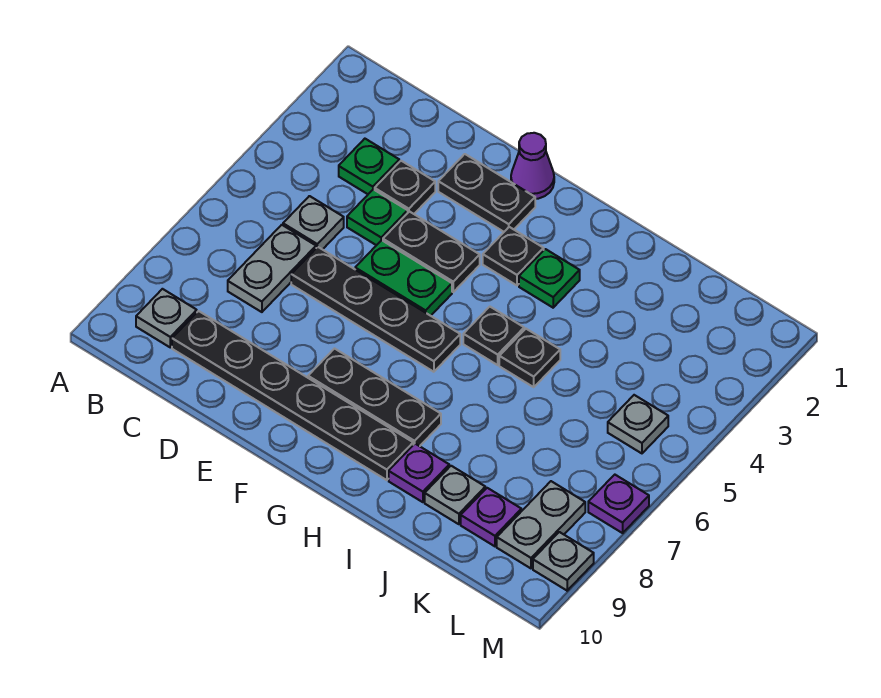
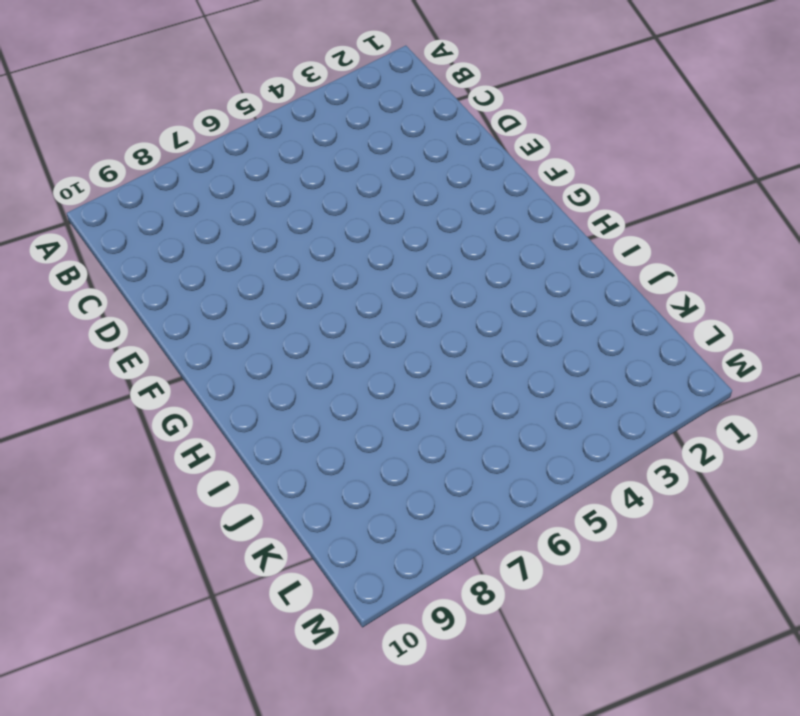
none -> grey 1x1 plate [136,289,197,347]
none -> green 1x1 plate [339,139,399,194]
none -> grey 1x1 plate [283,196,344,250]

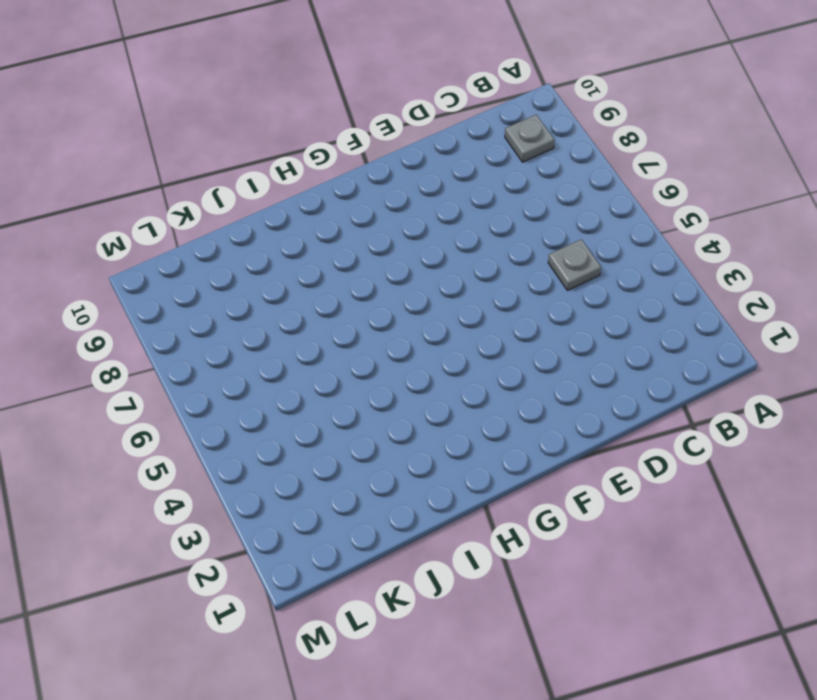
none -> green 1x1 plate [339,139,399,194]
none -> grey 1x2 plate [228,225,316,312]
none -> black 1x6 plate [172,311,413,480]

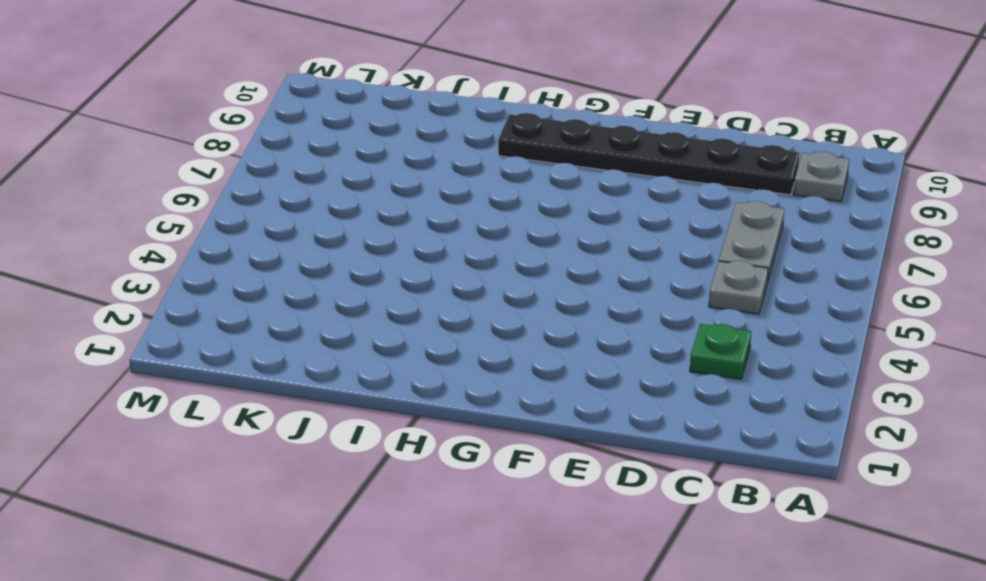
none -> black 1x1 plate [375,161,435,214]
none -> green 1x1 plate [347,189,408,245]
none -> black 1x4 plate [291,247,460,372]

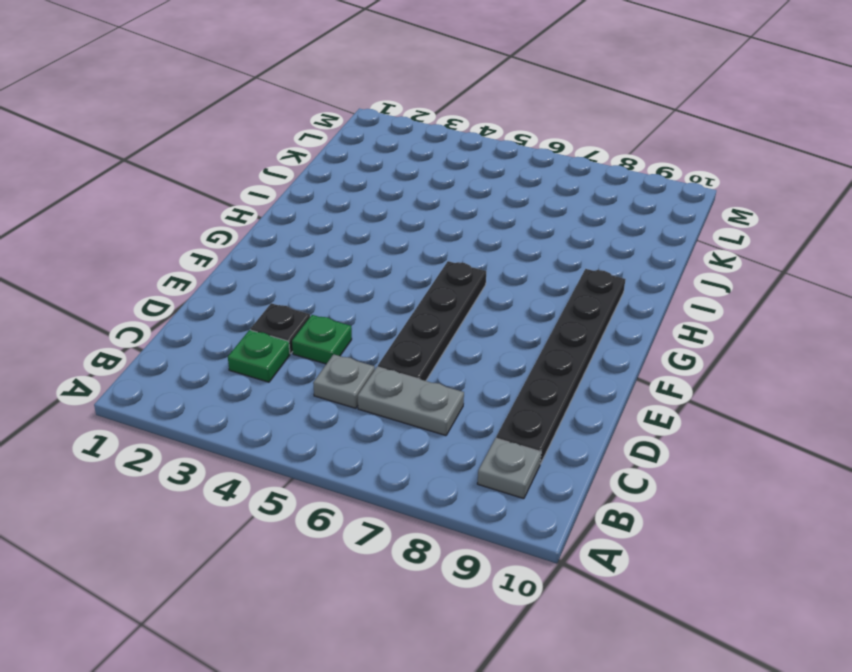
none -> black 1x2 plate [438,154,535,232]
none -> black 1x2 plate [383,211,480,292]
none -> green 1x2 plate [355,240,452,316]

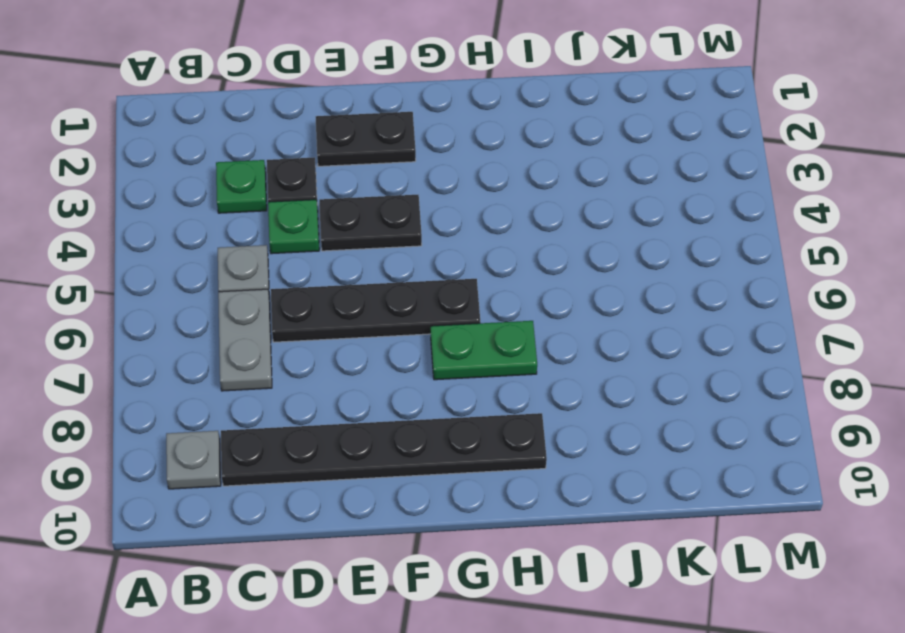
green 1x2 plate [431,321,537,380] -> green 1x2 plate moved to [355,240,452,316]
none -> purple 1x1 cone [511,133,554,199]
none -> black 1x3 plate [308,349,441,446]
none -> black 1x1 plate [483,227,544,285]

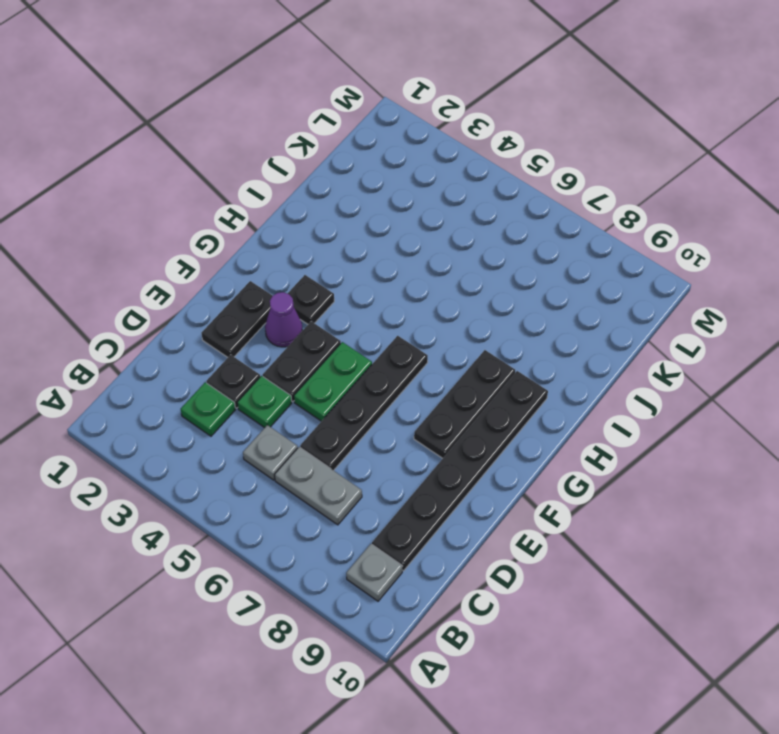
purple 1x1 cone [265,292,303,347] -> purple 1x1 cone moved to [511,133,554,199]
none -> green 1x1 plate [519,249,580,308]
none -> black 1x1 plate [463,307,524,365]
none -> black 1x1 plate [499,329,560,387]

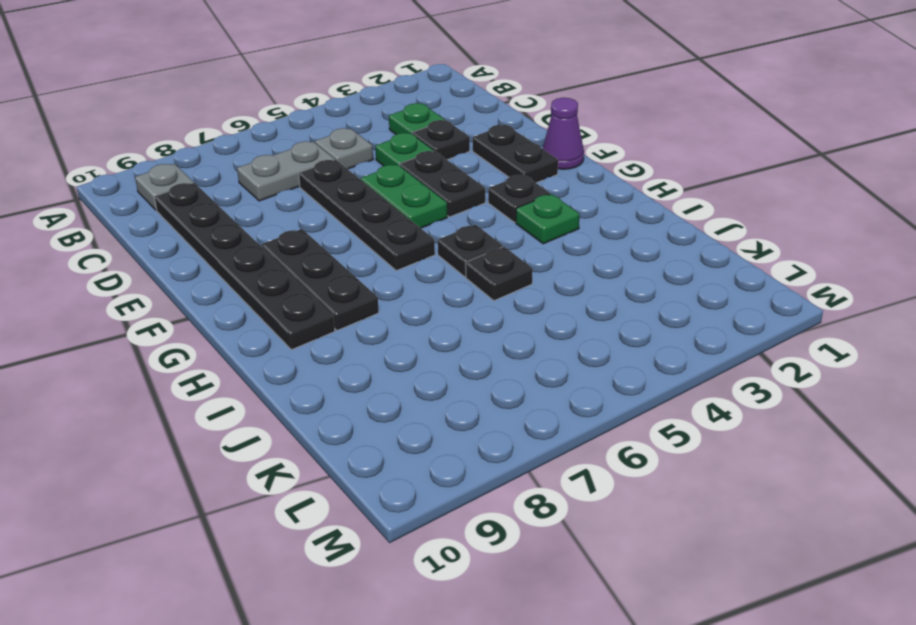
none -> purple 1x1 plate [389,444,449,502]
none -> grey 1x1 plate [425,466,485,524]
none -> purple 1x1 plate [461,488,521,546]

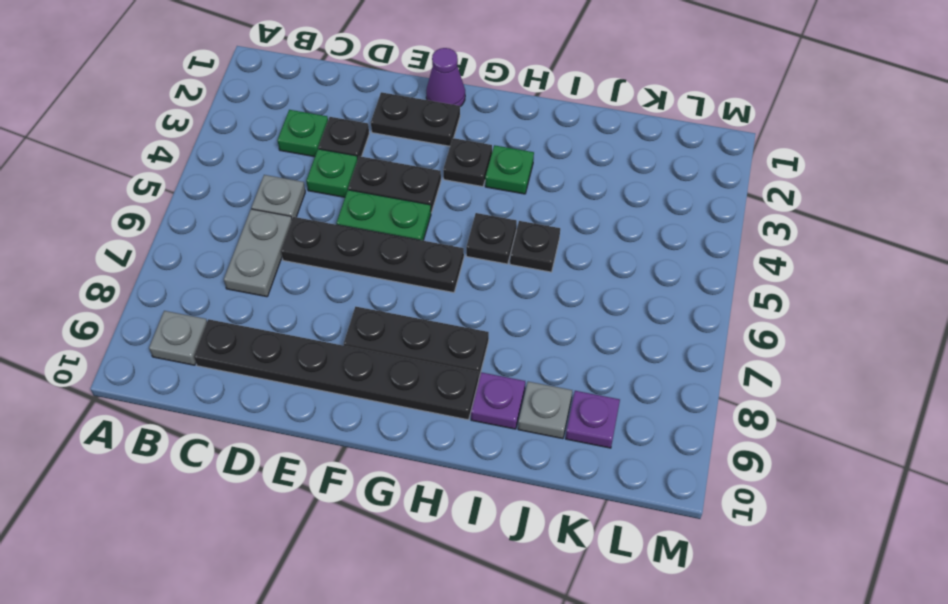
none -> grey 1x1 plate [608,395,668,453]
none -> grey 1x2 plate [497,481,585,568]
none -> purple 1x1 plate [588,475,649,533]

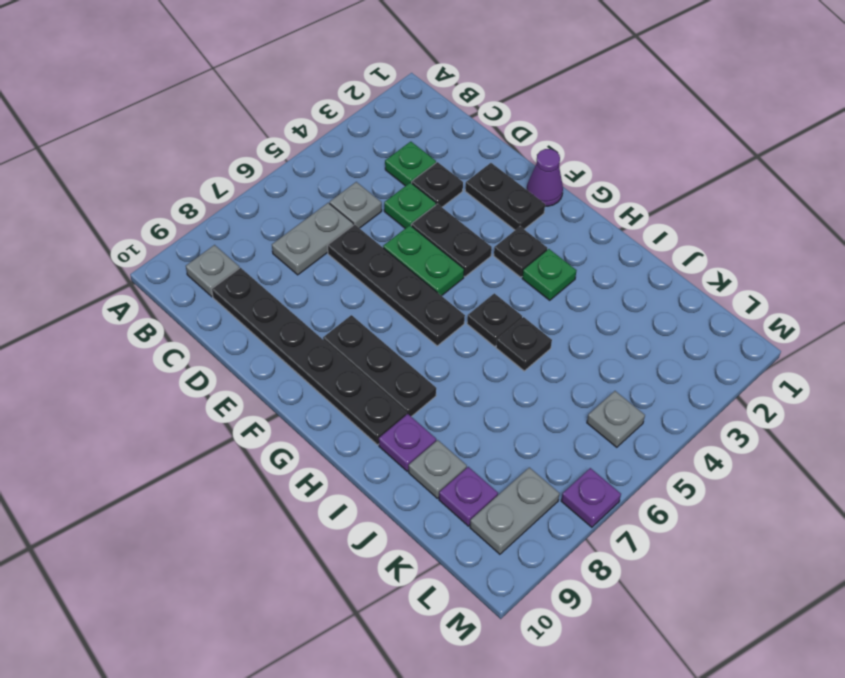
none -> grey 1x1 plate [533,532,594,591]

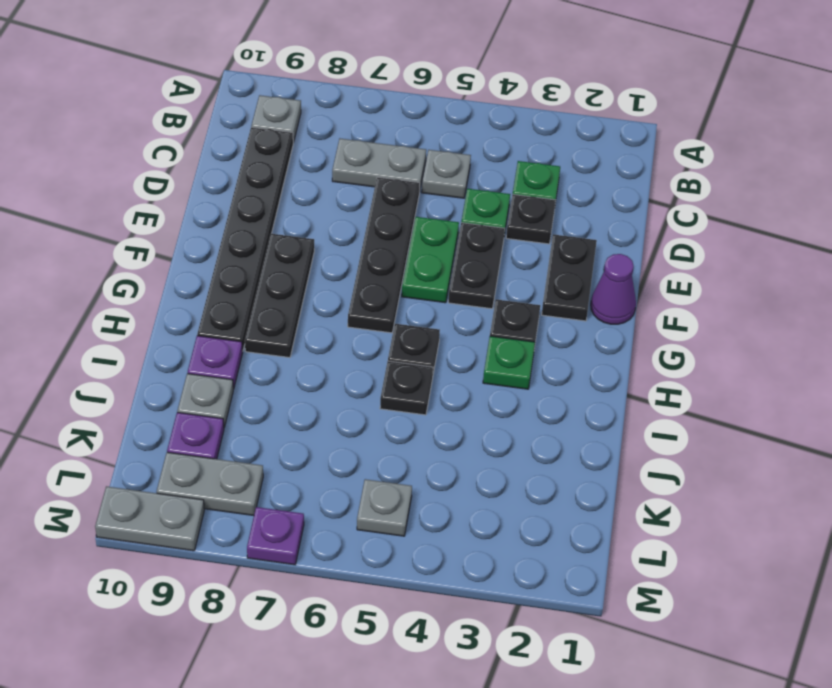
grey 1x2 plate [95,486,204,551] -> grey 1x1 plate [533,532,594,591]

